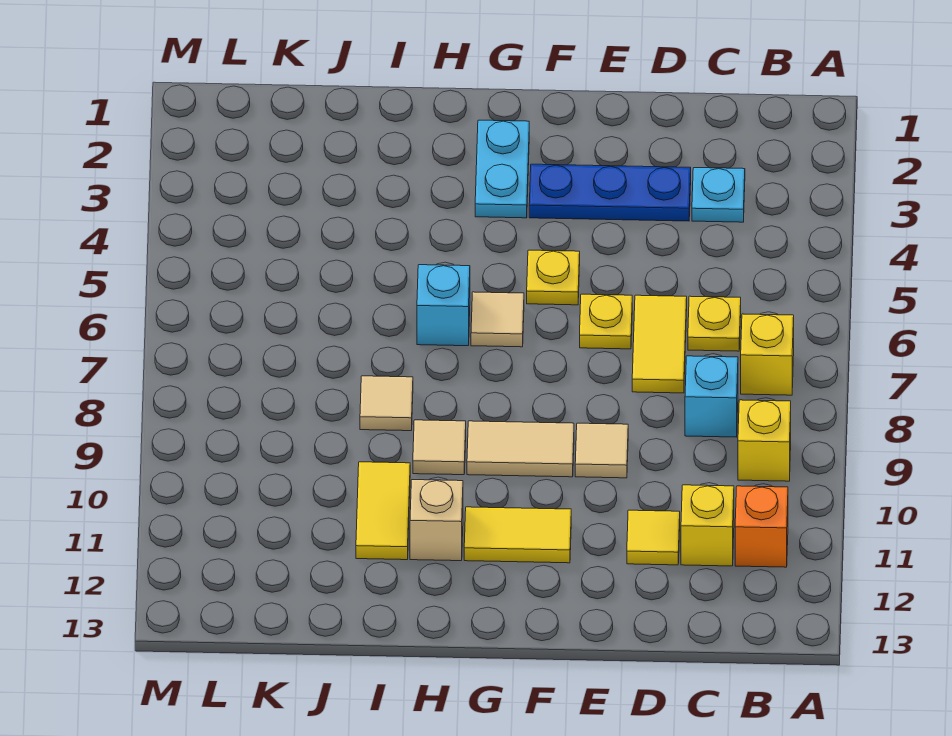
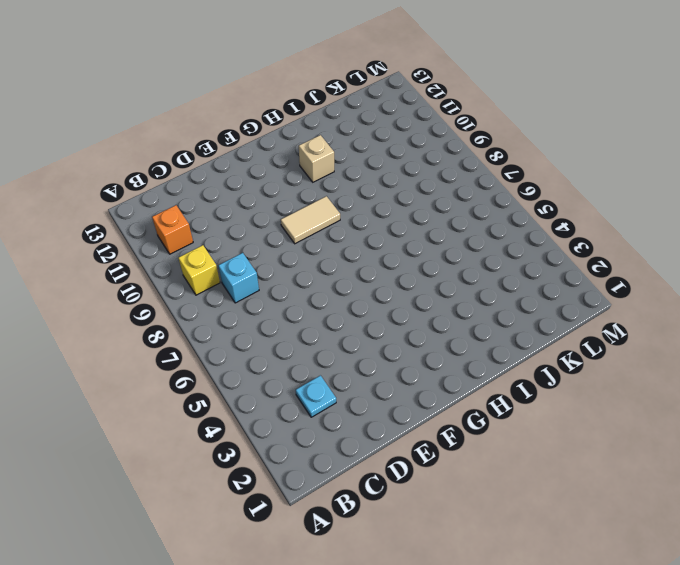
none -> yellow 1x1 brick [741,314,794,395]
none -> yellow 1x1 plate [688,296,741,351]
none -> yellow 1x1 brick [681,485,734,566]

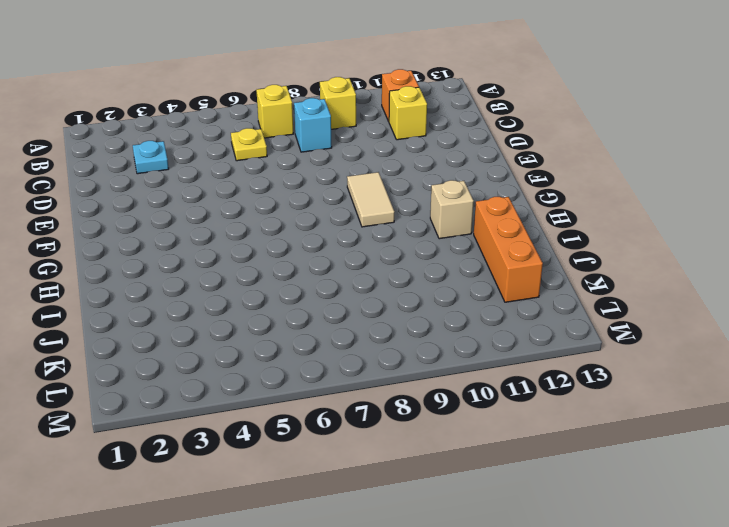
orange 1x3 brick [474,197,543,302] -> none
none -> blue 1x3 plate [529,164,691,221]
none -> yellow 1x2 tile [632,295,687,393]
none -> yellow 1x1 tile [627,510,680,565]

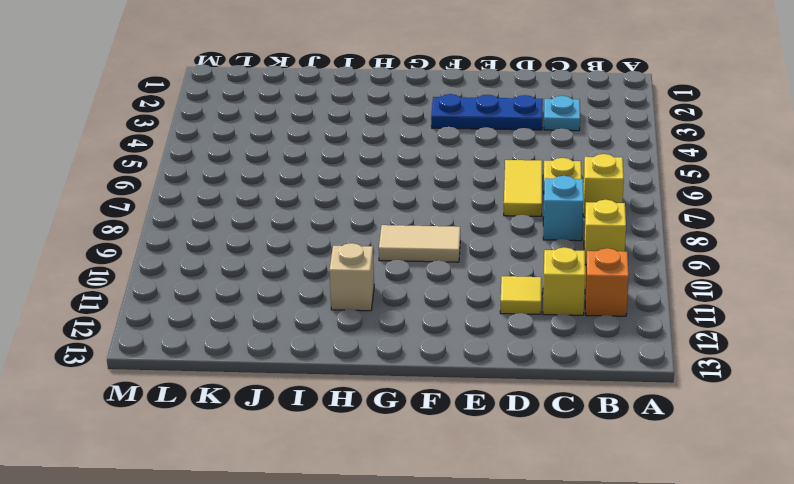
none -> yellow 1x1 plate [580,294,632,349]
none -> tan 1x1 tile [575,423,628,478]
none -> yellow 1x1 plate [527,250,580,305]

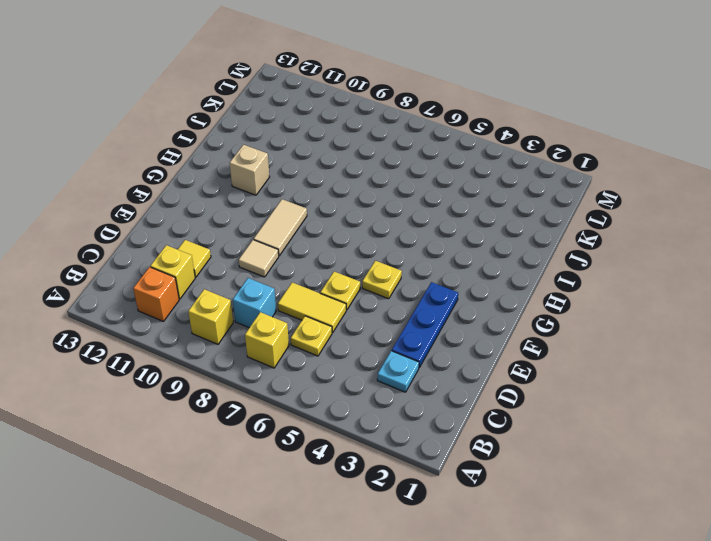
none -> yellow 1x2 tile [464,507,571,563]
none -> cyan 1x2 plate [475,120,529,218]
none -> tan 1x1 tile [471,292,524,347]

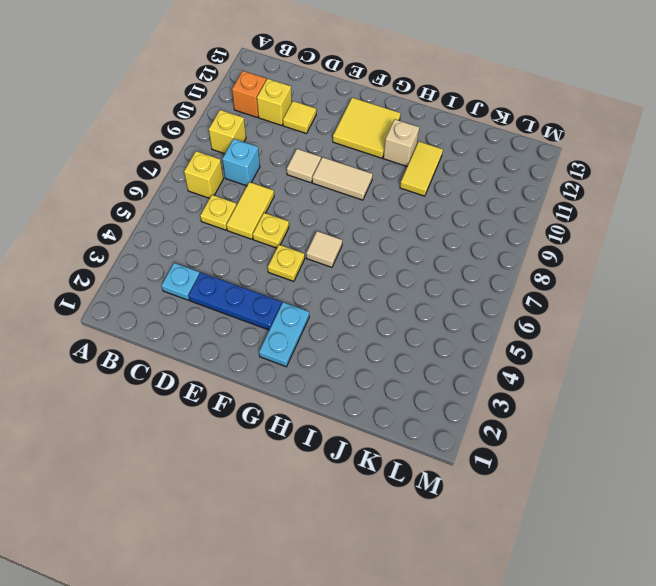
yellow 2x2 tile [333,98,401,158] -> yellow 1x2 tile [464,507,571,563]
none -> cyan 1x1 brick [417,265,470,346]
none -> tan 1x1 tile [413,420,466,475]
none -> tan 1x1 tile [360,376,413,431]

